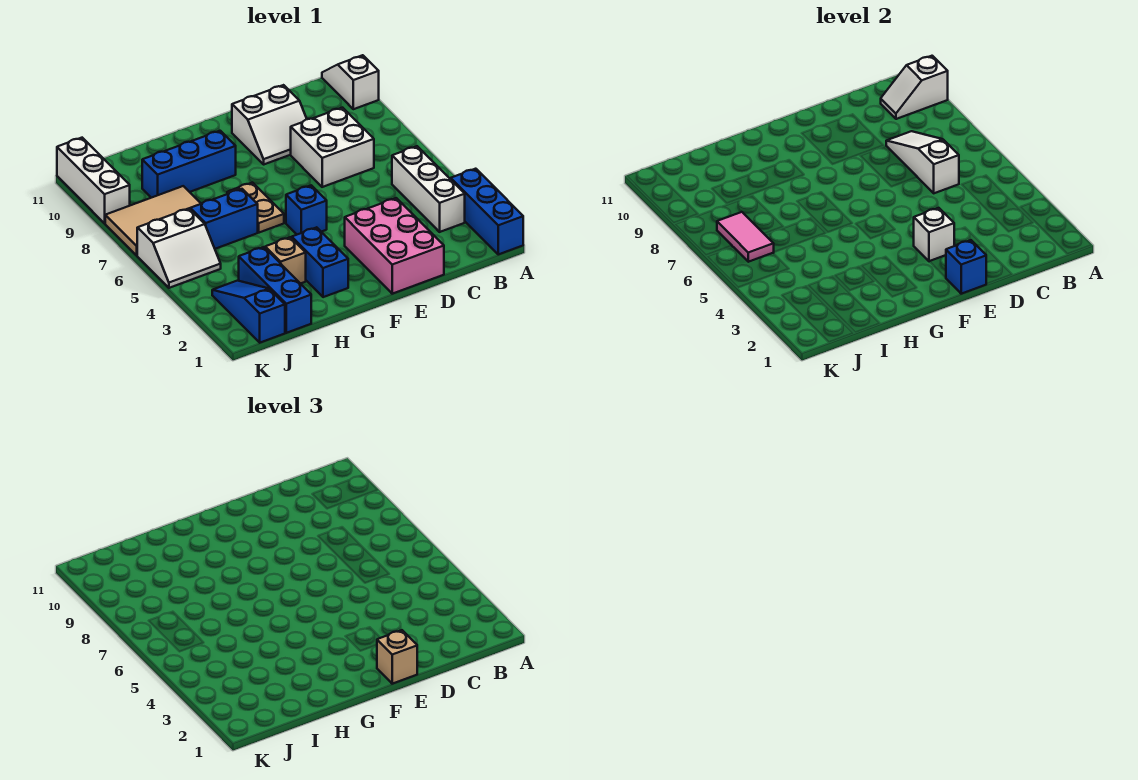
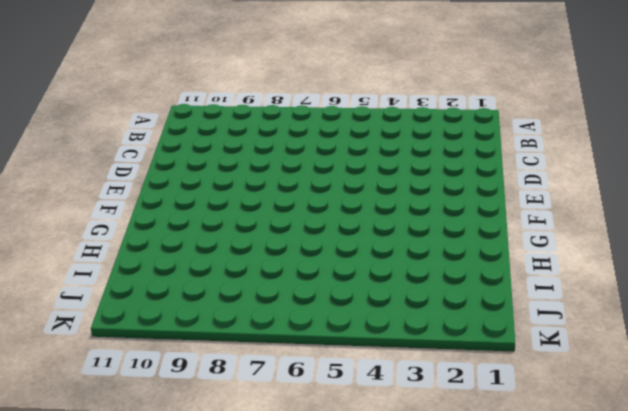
none -> blue 1x3 brick [451,169,523,254]
none -> white 1x2 slope [322,55,379,109]
none -> white 1x3 brick [392,146,465,232]

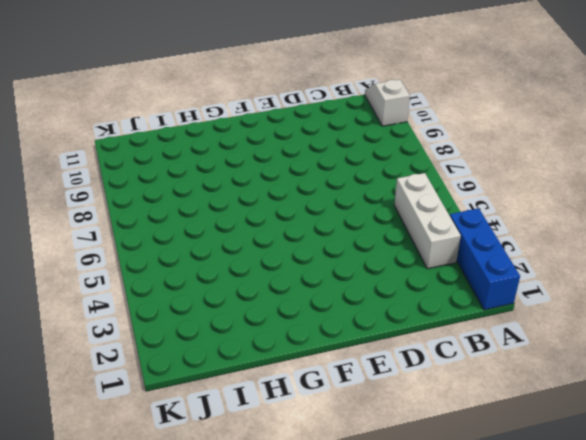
none -> white 2x2 brick [291,108,374,187]
none -> pink 2x3 brick [345,198,444,294]
none -> white 2x2 slope [232,85,307,164]

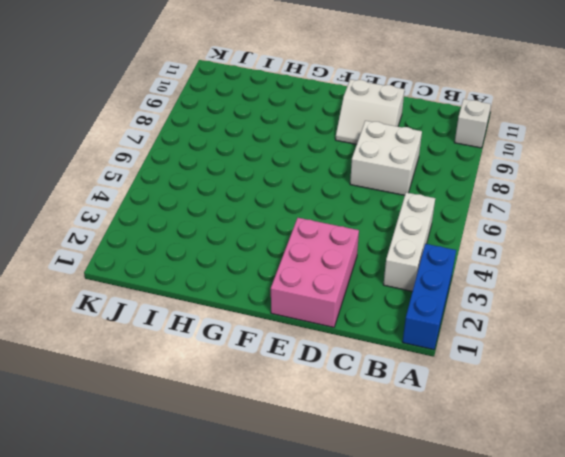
none -> blue 1x1 brick [286,185,327,234]
none -> blue 1x2 brick [292,227,348,297]
none -> tan 1x2 plate [227,182,284,233]

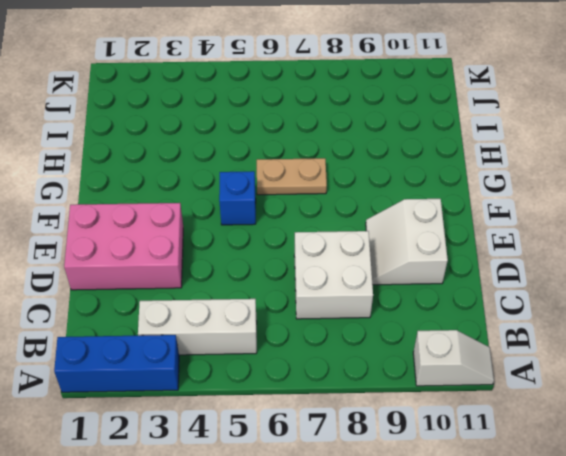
none -> blue 1x2 brick [292,227,348,297]
none -> blue 1x3 brick [142,131,236,198]
none -> tan 1x1 brick [265,237,306,284]

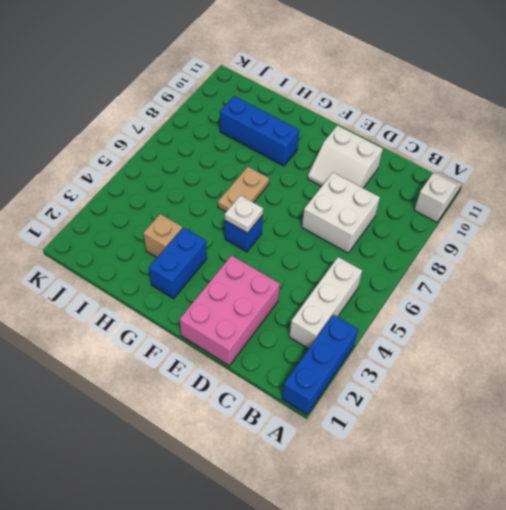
white 1x1 plate [225,195,263,233] -> none
none -> blue 1x2 brick [190,189,258,249]
none -> blue 1x3 brick [239,247,311,333]
none -> tan 2x3 tile [105,186,201,255]

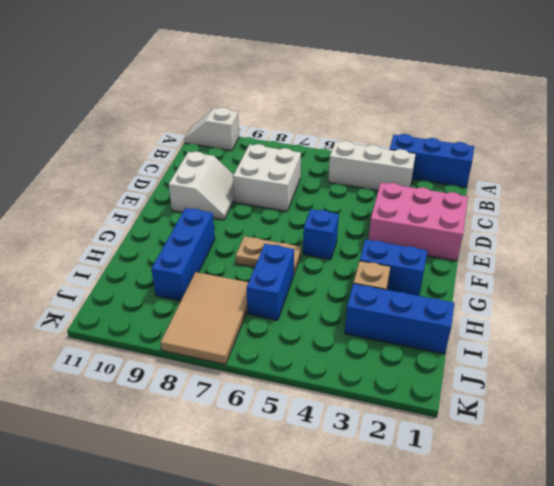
none -> blue 1x3 slope [212,281,285,343]
none -> white 2x2 slope [137,209,221,288]
none -> white 1x3 brick [57,138,130,223]

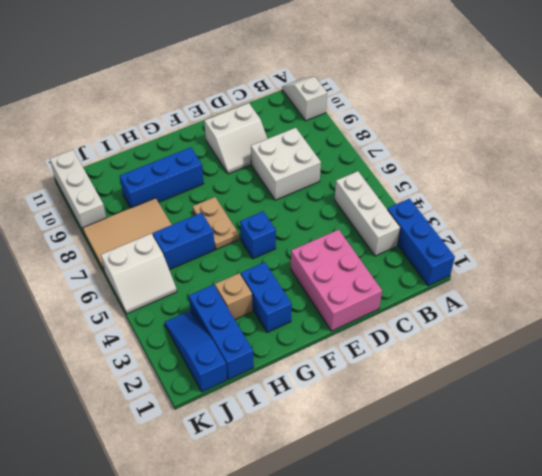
none -> white 1x2 slope [881,56,948,119]
none -> white 1x3 slope [886,131,959,193]
none -> blue 1x1 brick [946,240,986,294]

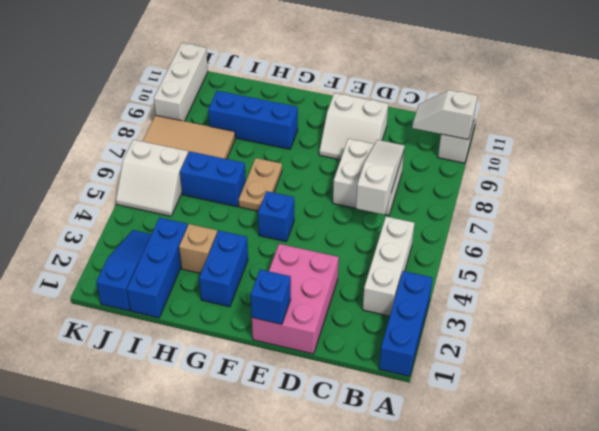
none -> white 1x1 brick [914,208,954,261]
none -> pink 1x2 tile [717,212,774,262]
none -> tan 1x1 brick [377,630,417,684]

